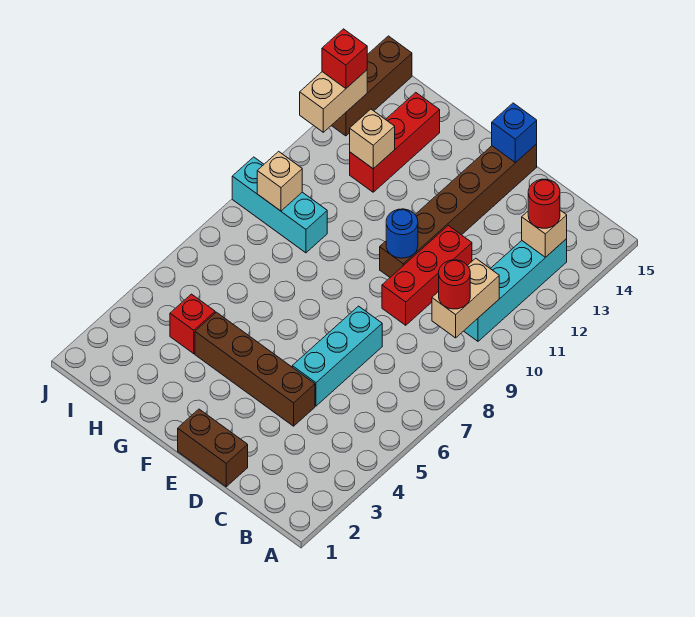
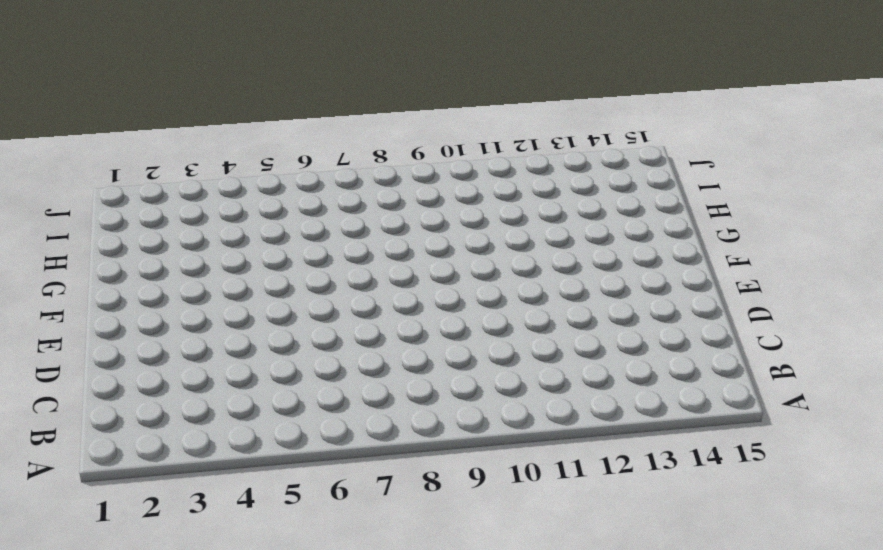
none -> cyan 1x4 brick [464,239,567,341]
none -> brown 1x2 brick [178,409,248,487]
none -> brown 1x4 brick [195,312,315,426]

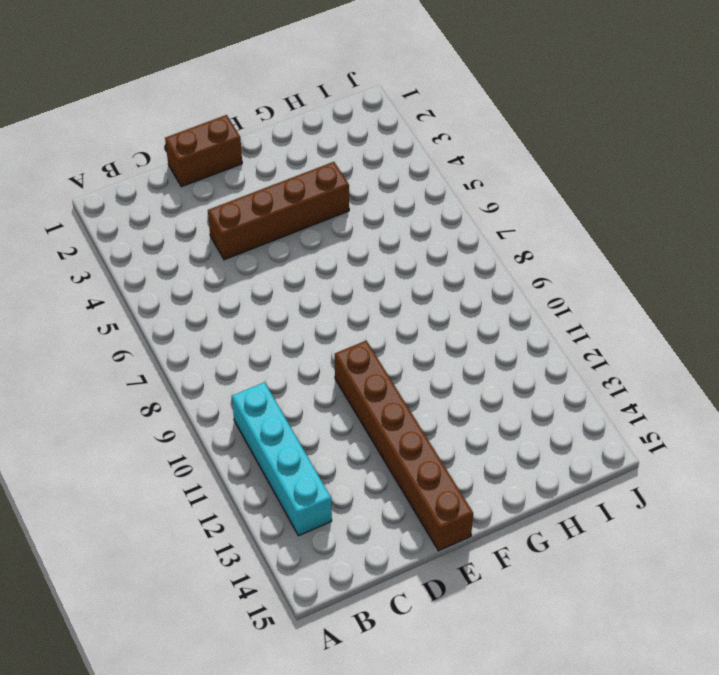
none -> cyan 1x3 brick [292,306,382,406]
none -> red 1x3 brick [382,226,472,325]
none -> red 1x1 brick [170,294,215,354]

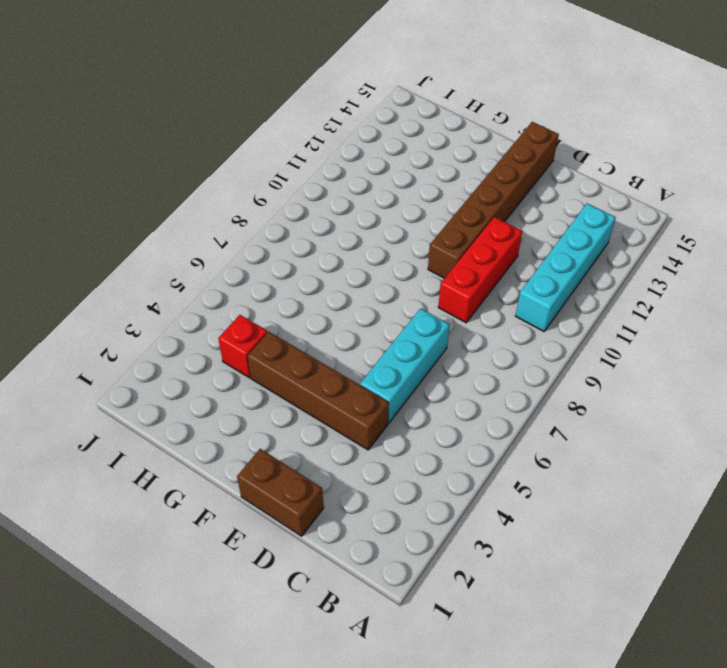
none -> cyan 1x3 brick [232,157,327,253]
none -> red 1x3 brick [350,93,440,192]
none -> brown 1x3 brick [331,36,412,136]

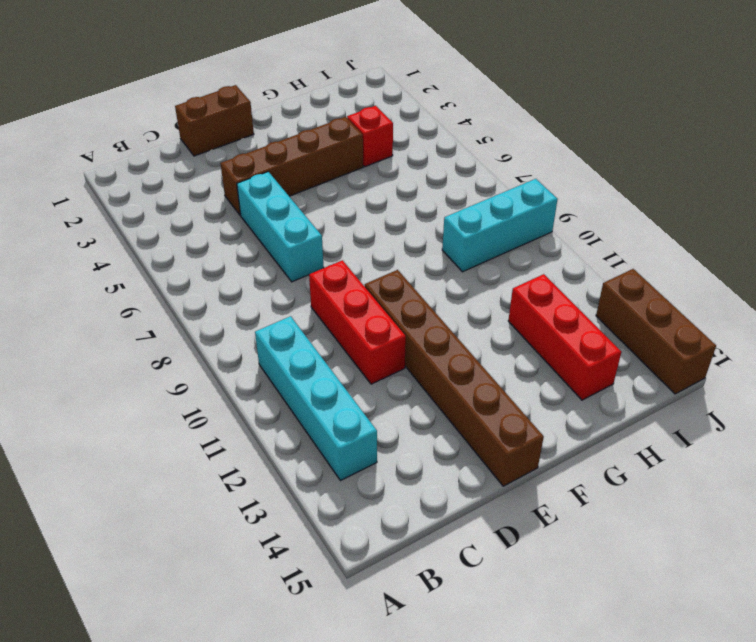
none -> tan 1x2 brick [432,258,499,338]
none -> tan 1x1 brick [522,210,567,257]
none -> blue 1x1 round brick [386,209,418,258]

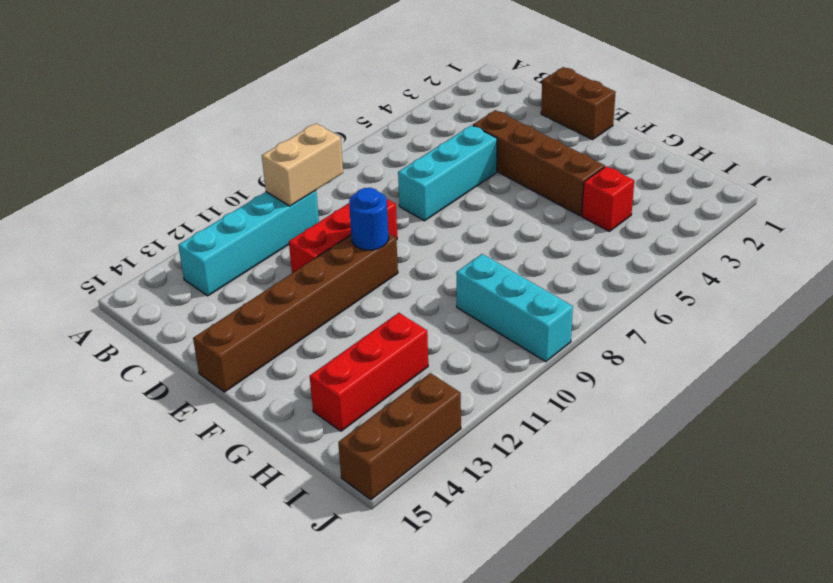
none -> tan 1x1 brick [522,210,567,257]
none -> blue 1x1 brick [492,103,537,163]
none -> tan 1x1 brick [350,109,395,169]

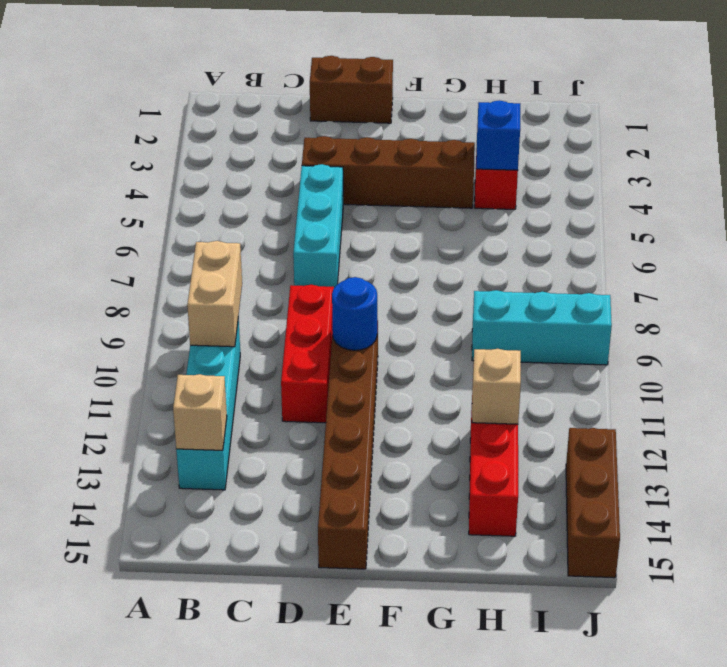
blue 1x1 brick [476,100,520,170] -> blue 1x1 brick moved to [492,103,537,163]
none -> tan 1x1 brick [257,151,302,211]
none -> tan 1x2 brick [300,70,367,132]
none -> red 1x1 round brick [439,260,470,309]

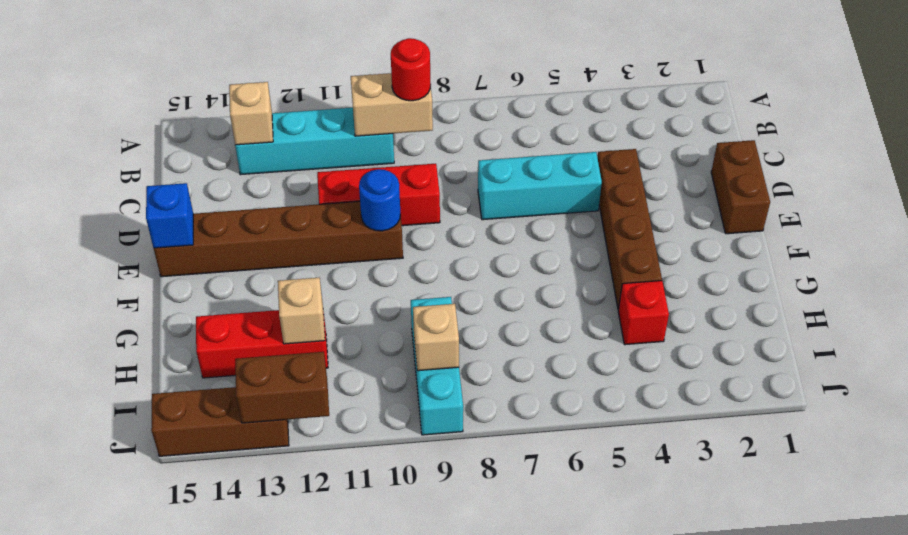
brown 1x2 brick [235,352,329,423] -> tan 1x2 brick [300,70,367,132]
none -> red 1x1 round brick [528,179,560,228]
none -> red 1x1 brick [322,29,367,88]

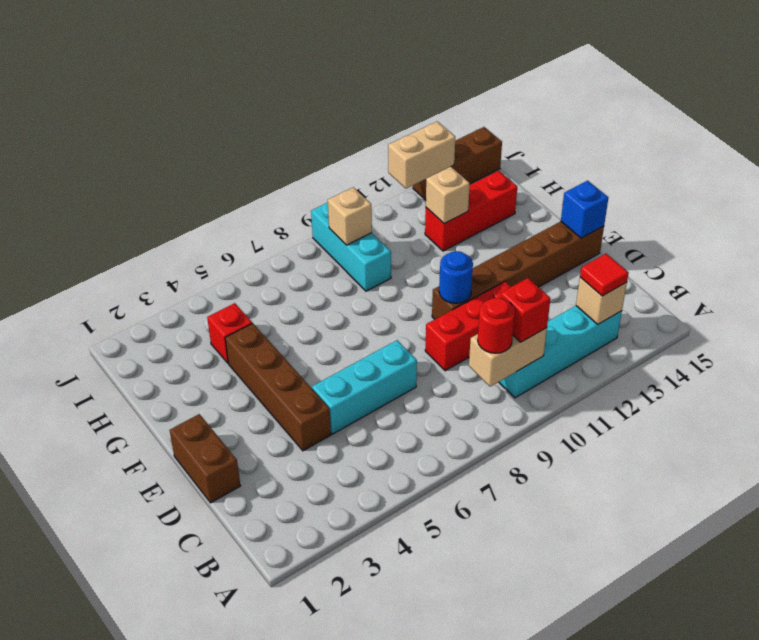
red 1x1 brick [501,278,550,342] -> red 1x1 brick moved to [322,29,367,88]
red 1x1 tile [580,254,629,296] -> red 1x1 round brick [528,179,560,228]

